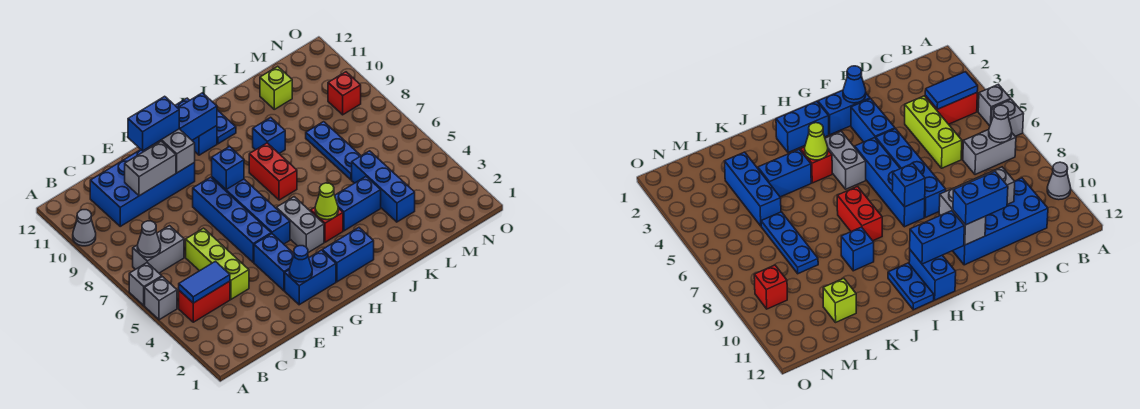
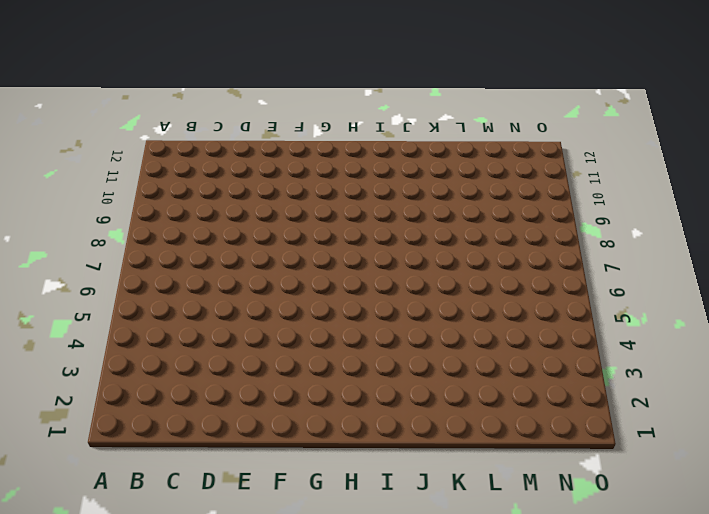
none -> grey 1x1 brick [145,277,177,320]
none -> grey 1x1 brick [129,263,162,306]
none -> grey 1x1 cone [73,210,96,246]
none -> red 1x2 brick [179,281,230,322]

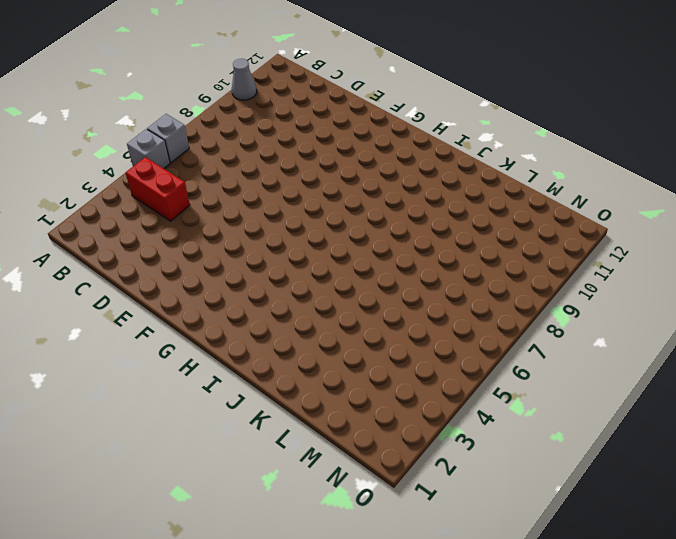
none -> grey 1x2 brick [133,226,184,273]
none -> blue 2x4 brick [90,148,195,226]
none -> lime 1x3 brick [186,228,249,299]
none -> blue 1x2 brick [285,250,336,305]

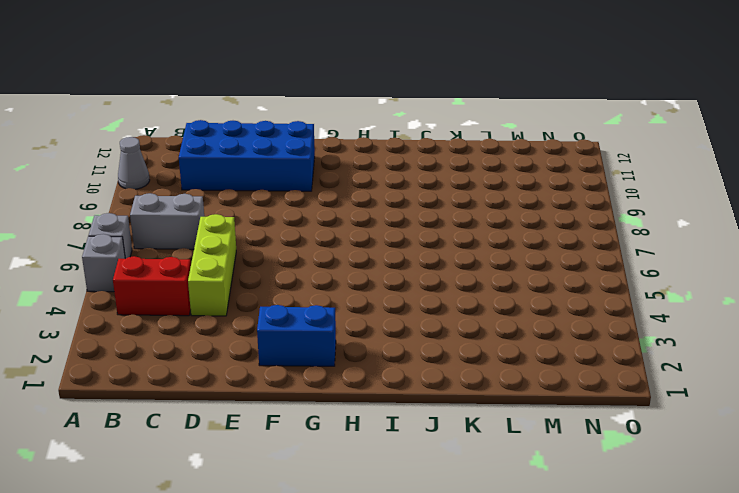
none -> blue 1x2 brick [254,234,294,291]
none -> blue 1x4 brick [193,177,271,262]
none -> blue 1x4 brick [212,177,290,244]
none -> blue 1x2 brick [322,228,374,282]

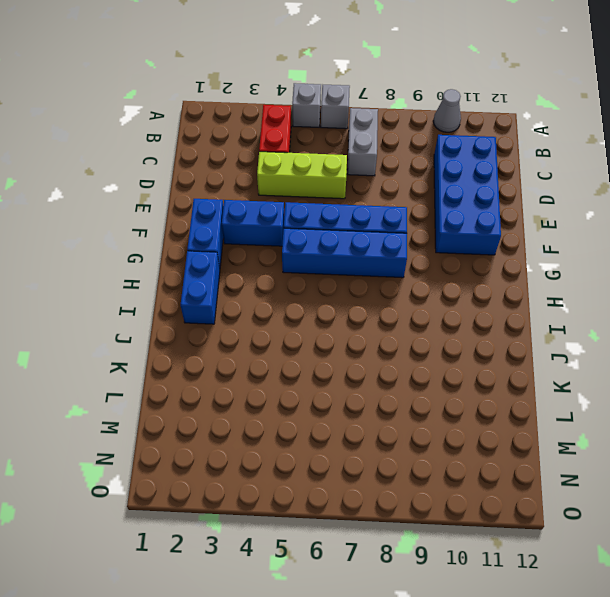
none -> grey 1x2 brick [276,197,324,253]
none -> blue 1x2 brick [175,98,217,155]
none -> red 1x1 brick [310,208,343,242]
none -> red 1x2 brick [249,143,297,200]

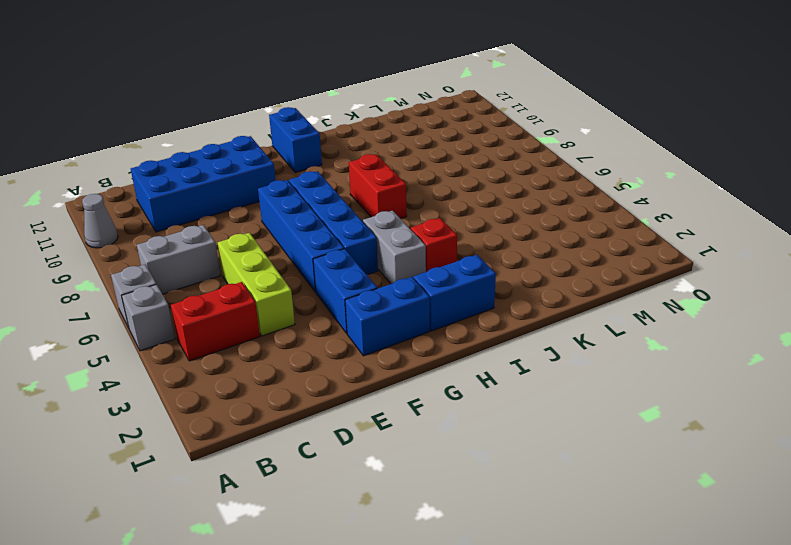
none -> blue 1x2 plate [217,110,236,144]
none -> blue 1x2 brick [335,177,381,231]
none -> blue 1x1 brick [253,117,285,153]
none -> blue 1x3 brick [352,151,415,222]

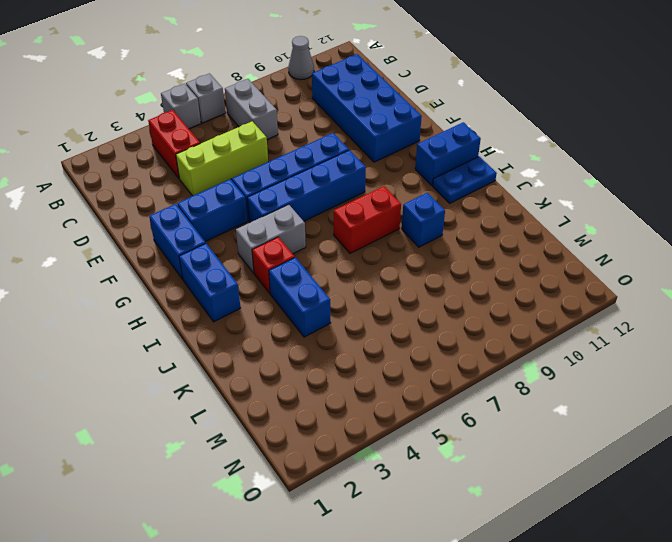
none -> blue 1x3 brick [352,151,415,222]
none -> blue 1x3 plate [306,122,361,180]
none -> lime 1x1 brick [260,66,292,109]
none -> red 1x1 brick [328,72,361,115]

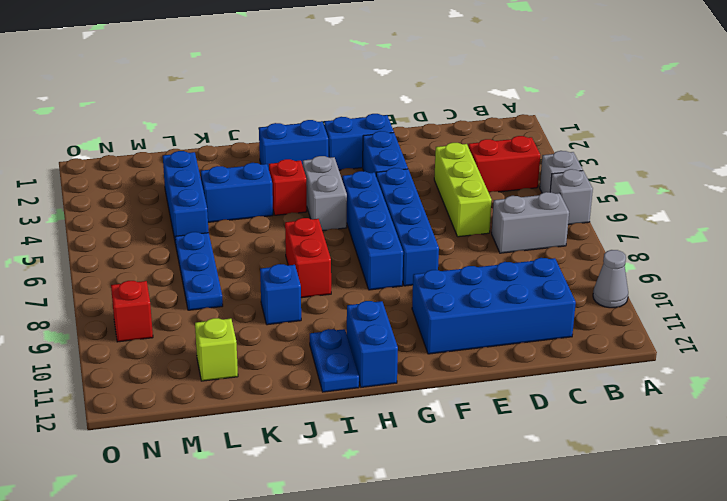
none -> blue 1x2 tile [179,261,230,303]
none -> grey 1x1 cone [137,221,161,257]
none -> grey 1x2 brick [125,141,176,196]
none -> blue 1x1 cone [289,246,312,282]

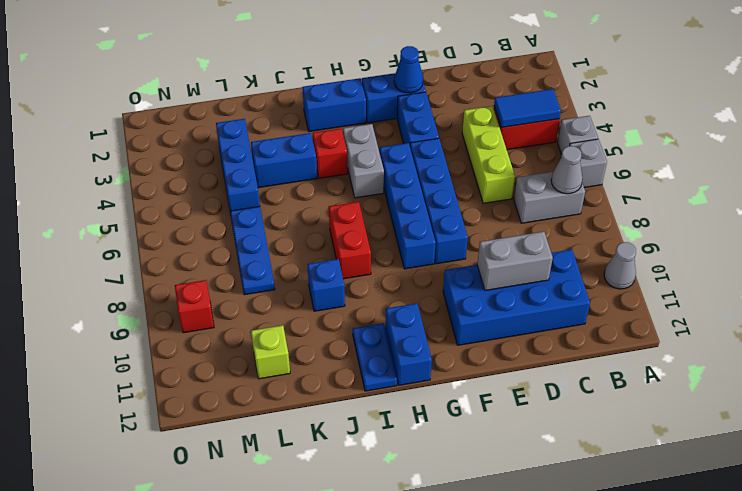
none -> grey 1x2 brick [149,129,195,173]
none -> blue 1x1 brick [212,146,244,189]
none -> blue 1x2 brick [178,93,217,140]
none -> lime 1x1 cone [315,183,338,220]

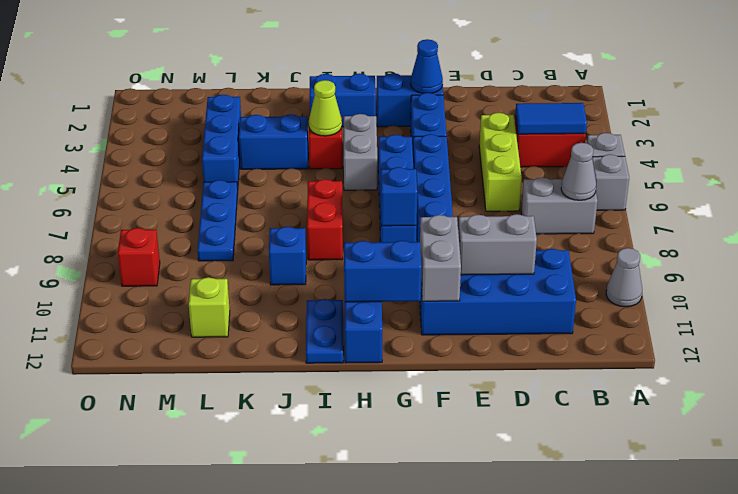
none -> blue 1x2 brick [128,96,179,151]

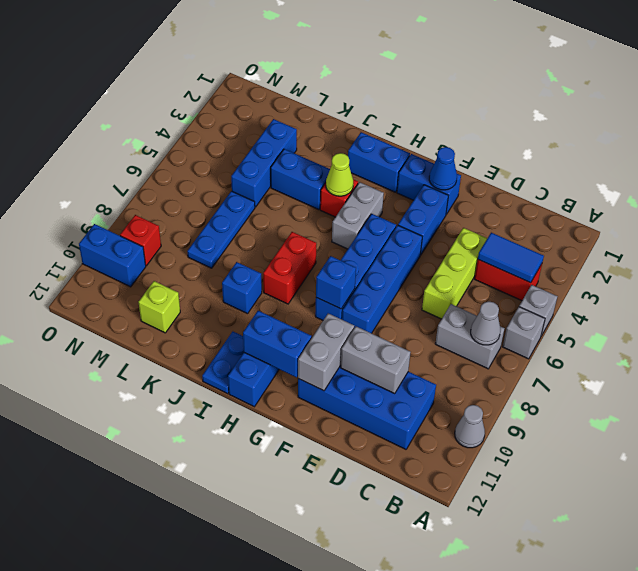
blue 1x2 brick [79,224,146,287] -> blue 1x2 brick moved to [128,96,179,151]

